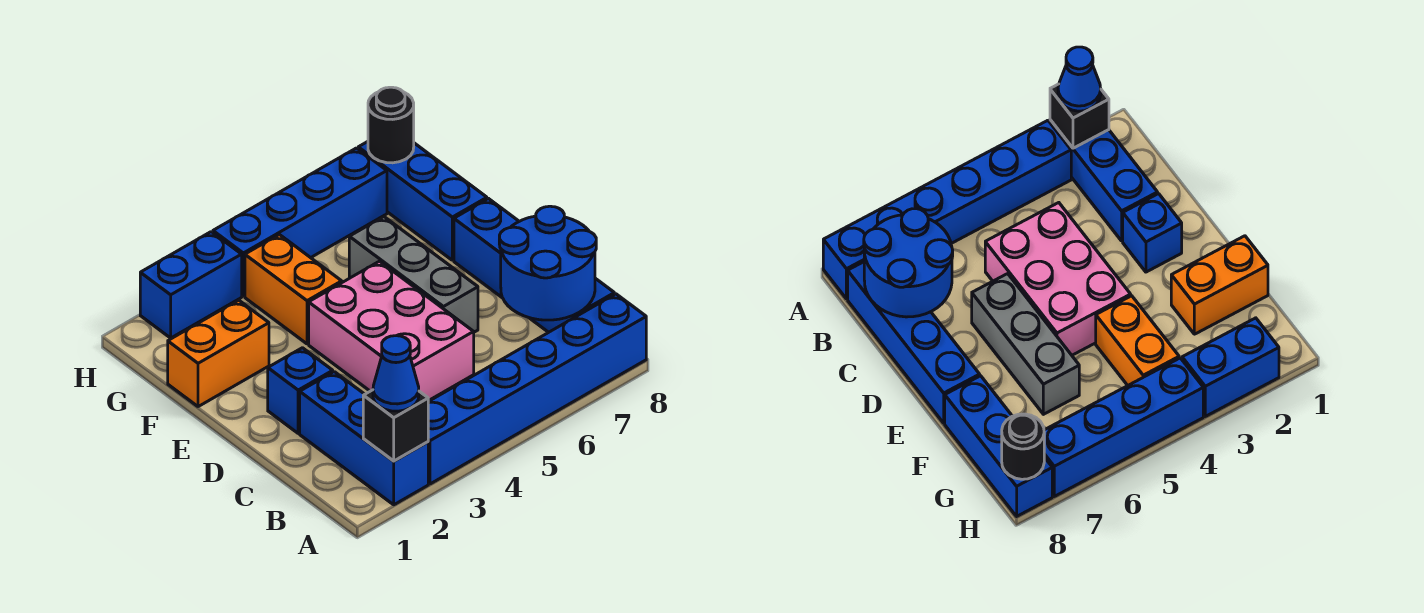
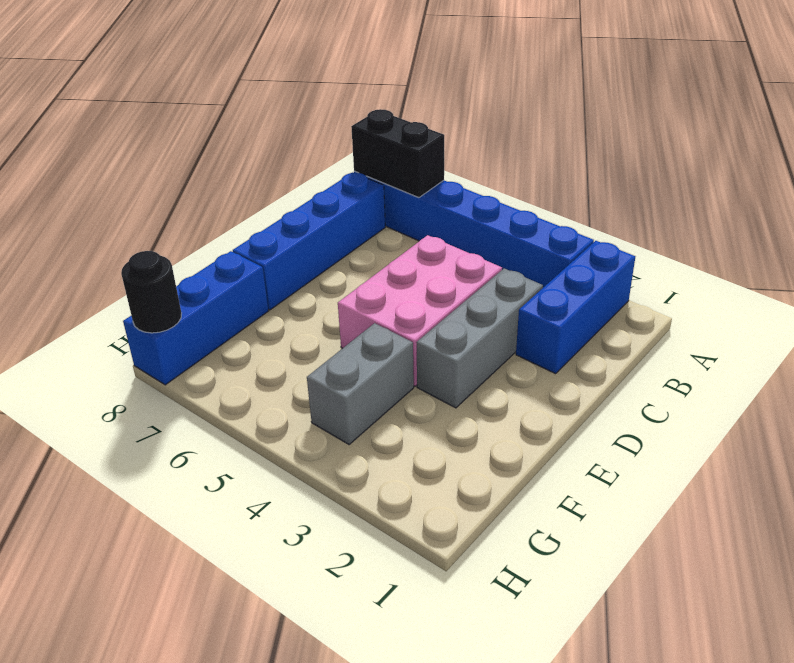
black 1x2 brick [351,109,444,198] -> none
grey 1x3 brick [416,268,543,408] -> grey 1x3 brick moved to [349,217,478,332]
grey 1x2 brick [307,323,414,444] -> orange 1x2 brick [245,235,342,344]
none -> blue 1x1 brick [268,348,333,433]
none -> orange 1x2 brick [168,300,269,407]
none -> blue 1x2 brick [140,232,242,338]

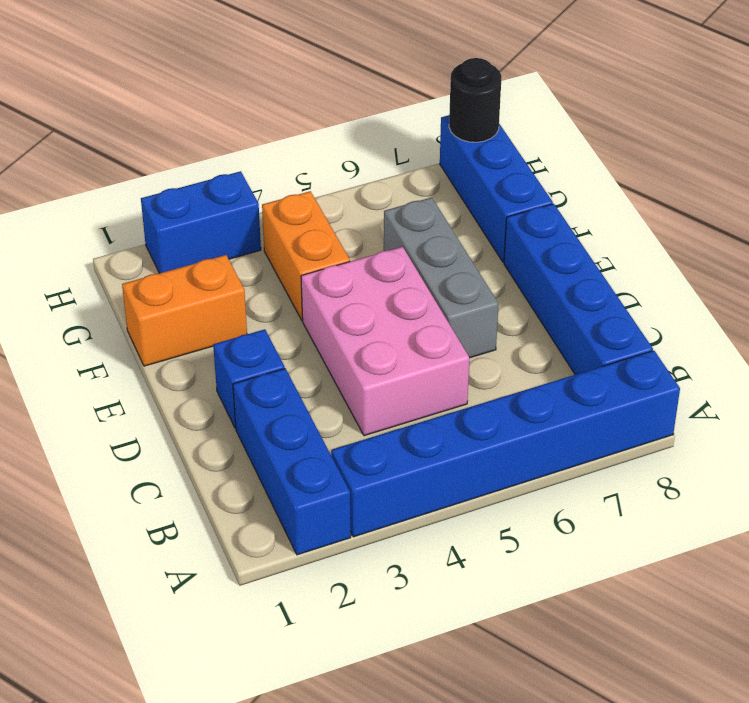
none -> blue 1x4 brick [213,148,387,296]
none -> black 1x1 brick [363,390,428,461]
none -> blue 2x2 round brick [499,206,596,320]

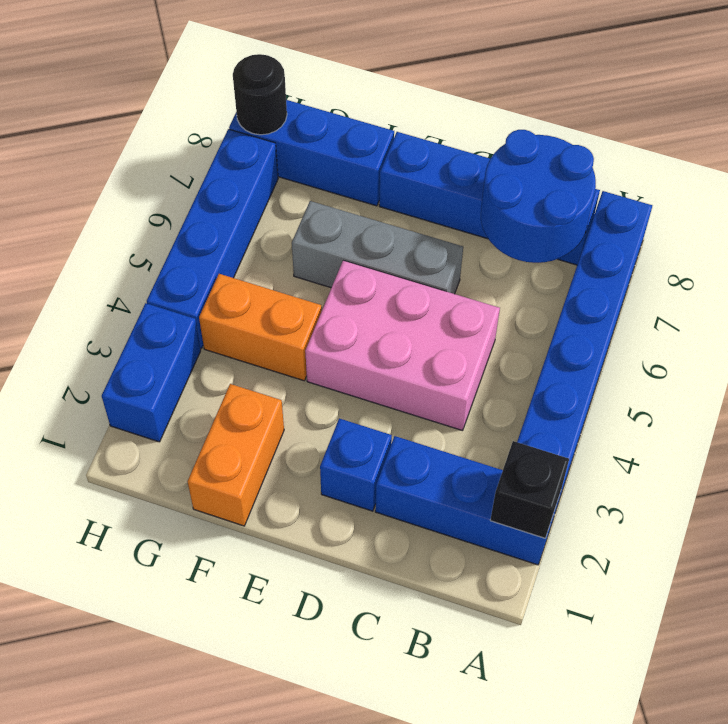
none -> blue 1x1 cone [373,336,419,411]

